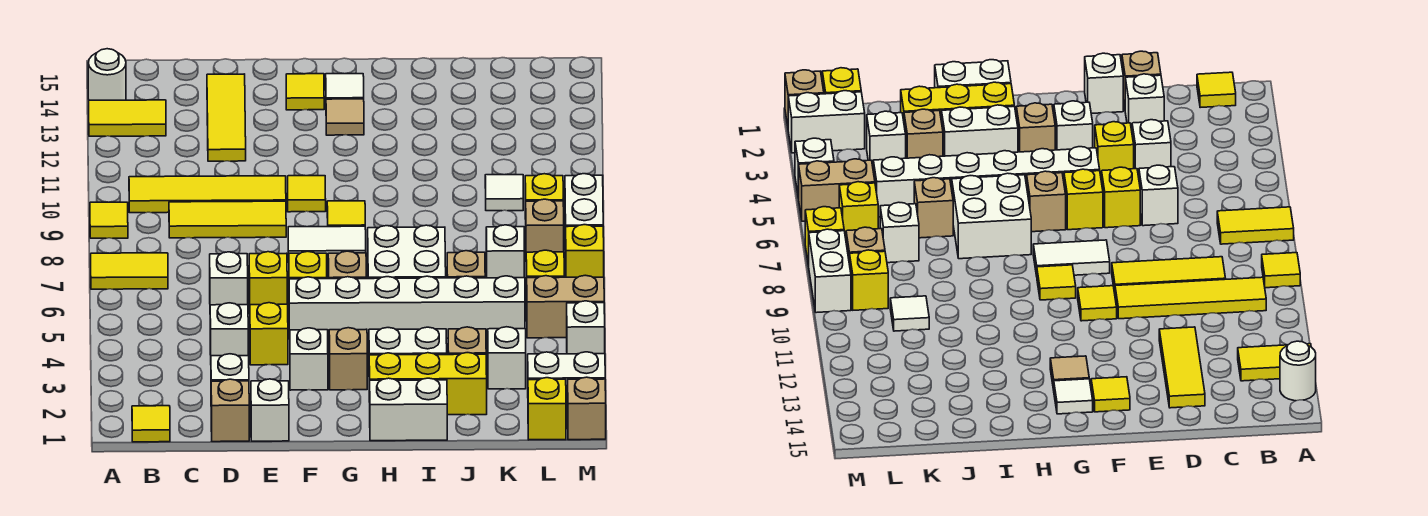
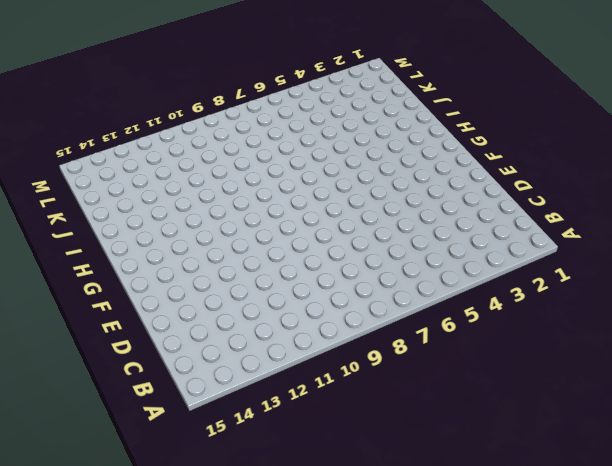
none -> yellow 1x2 tile [91,253,168,289]
none -> yellow 1x1 tile [90,202,128,238]
none -> yellow 1x2 tile [89,100,166,136]
none -> white 1x1 round brick [88,49,126,100]

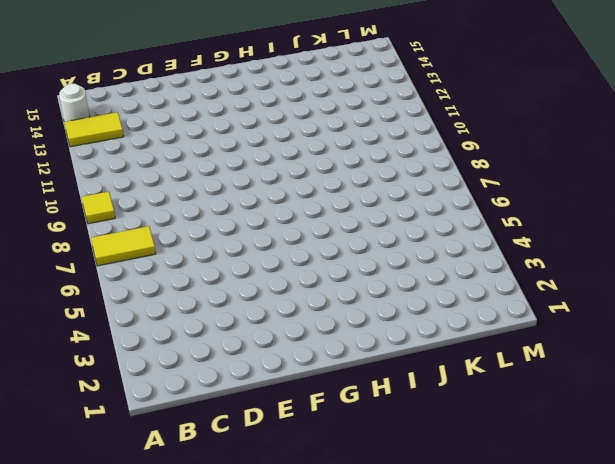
none -> yellow 1x1 tile [132,406,170,442]
none -> yellow 1x4 tile [129,176,286,213]
none -> yellow 1x3 tile [169,201,286,238]
none -> tan 1x1 brick [211,379,249,442]

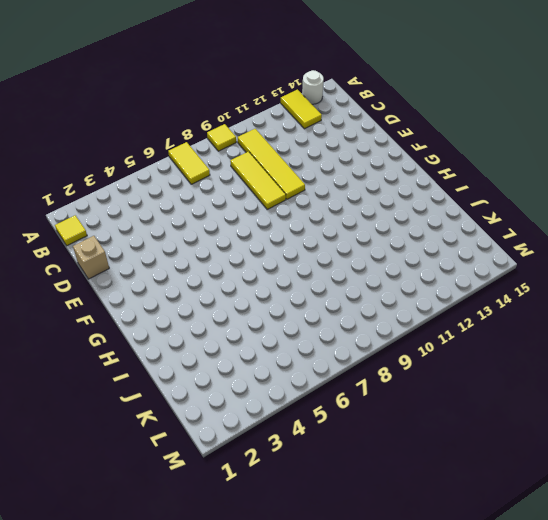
none -> white 1x1 brick [211,354,249,381]
none -> white 1x1 brick [210,303,248,356]
none -> white 1x1 brick [210,252,248,305]
none -> yellow 1x3 tile [207,74,246,161]

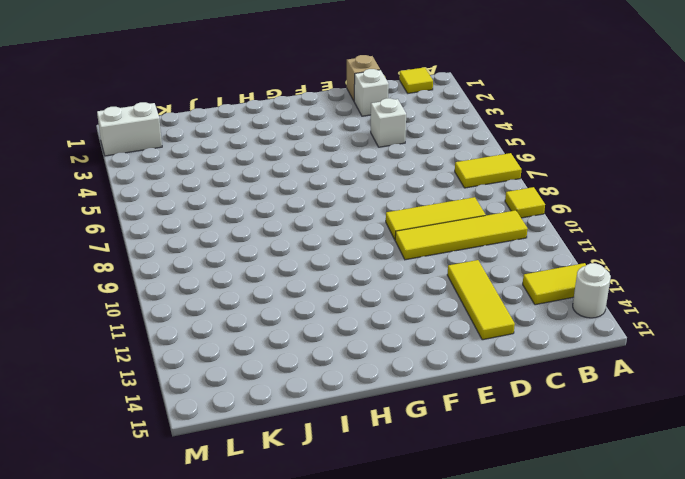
none -> white 1x1 brick [210,252,248,305]
none -> white 1x1 brick [251,379,289,441]
none -> yellow 1x1 brick [250,303,288,365]
none -> yellow 1x1 brick [249,252,287,309]

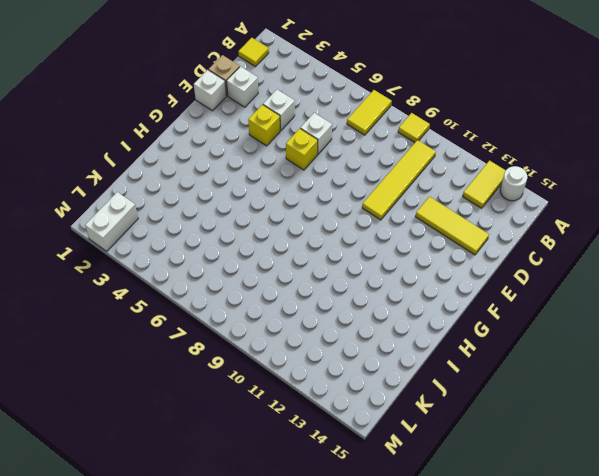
none -> yellow 1x3 tile [169,201,286,238]
none -> white 1x1 brick [290,328,328,390]
none -> white 1x6 brick [289,276,525,339]
none -> yellow 1x1 brick [289,251,327,279]

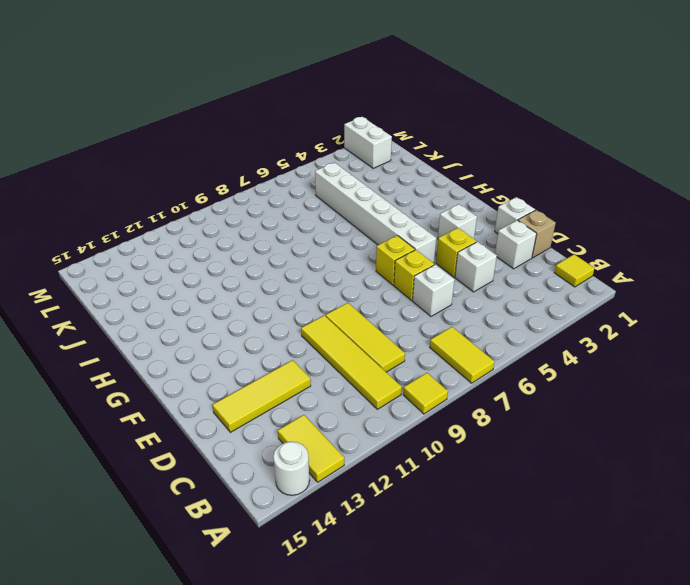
none -> white 1x2 tile [288,226,366,263]
none -> yellow 1x1 tile [288,176,326,212]
none -> yellow 1x1 tile [286,74,324,110]
none -> tan 1x1 brick [329,328,367,390]

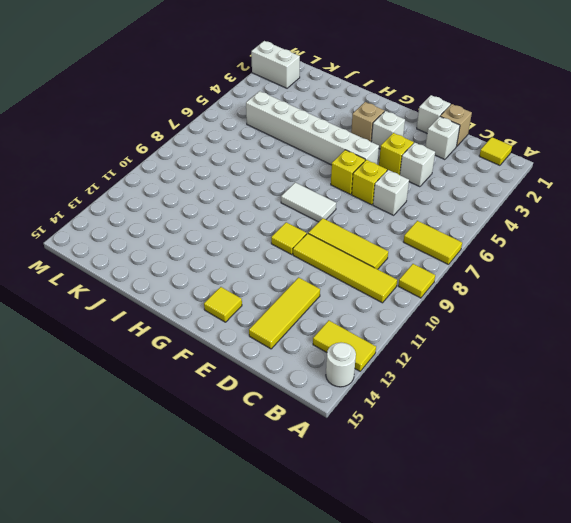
none -> tan 1x1 brick [328,251,366,279]
none -> yellow 1x1 tile [327,201,365,227]
none -> tan 1x1 tile [326,99,364,135]
none -> white 1x1 tile [326,74,364,99]

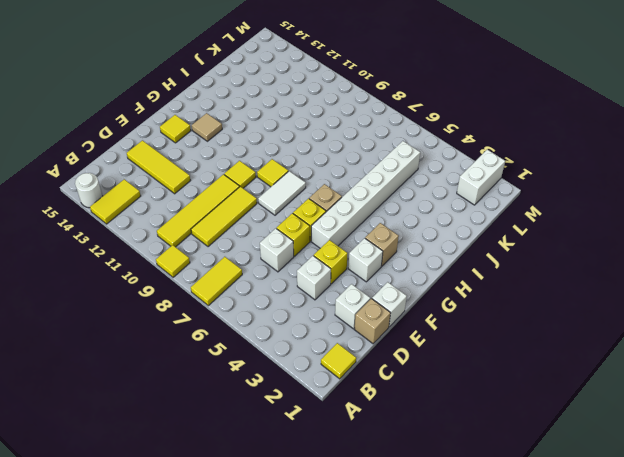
none -> white 1x1 tile [326,74,364,99]
none -> white 1x2 brick [370,378,447,441]
none -> yellow 1x3 brick [369,353,487,415]
none -> white 1x2 brick [369,327,447,355]

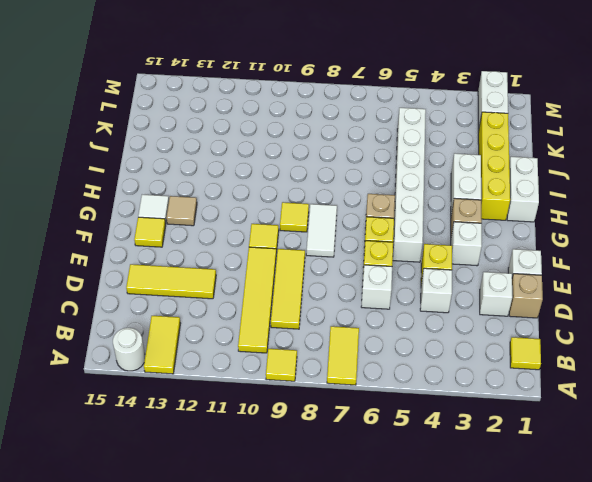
yellow 1x4 brick [478,112,510,220] -> yellow 1x3 brick [369,353,487,415]
none -> white 2x2 brick [368,225,446,279]
none -> tan 1x1 brick [448,327,486,355]
none -> tan 1x1 brick [447,251,485,278]
none -> white 1x1 brick [488,327,526,389]

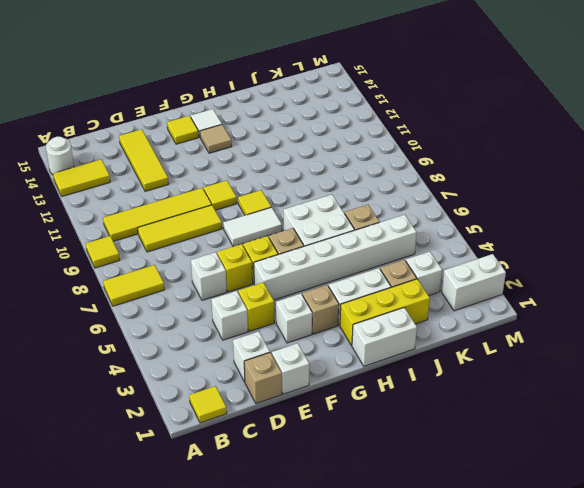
none -> white 1x1 brick [486,225,524,278]
none -> white 1x1 tile [485,175,523,211]
none -> yellow 1x1 brick [528,378,566,440]
none -> tan 1x2 brick [527,275,604,338]

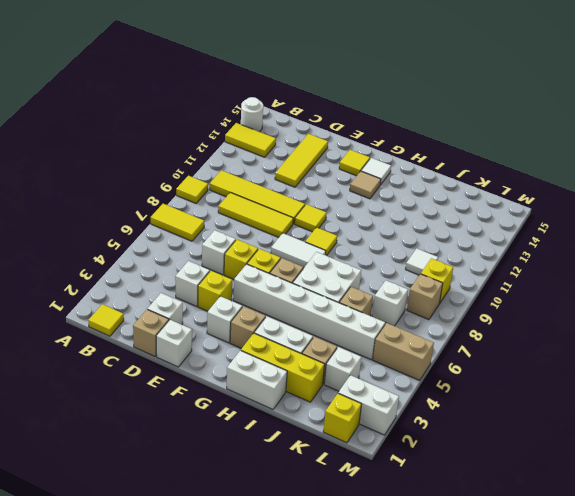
none -> yellow 1x1 brick [526,250,564,296]
none -> tan 1x1 brick [568,377,606,440]
none -> white 1x1 brick [567,301,605,354]
none -> yellow 1x1 brick [566,225,604,277]

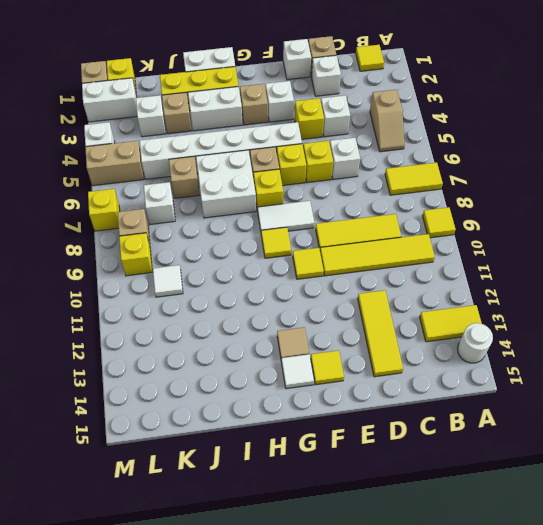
tan 1x2 slope [370,90,405,152] -> none
yellow 1x1 brick [254,169,283,211] -> yellow 1x1 brick moved to [526,250,564,296]
none -> white 1x2 brick [565,174,603,250]

